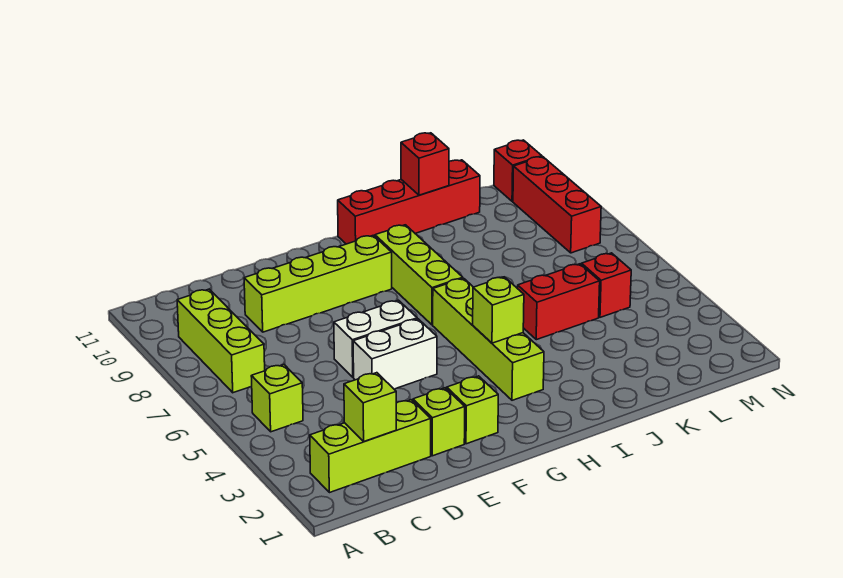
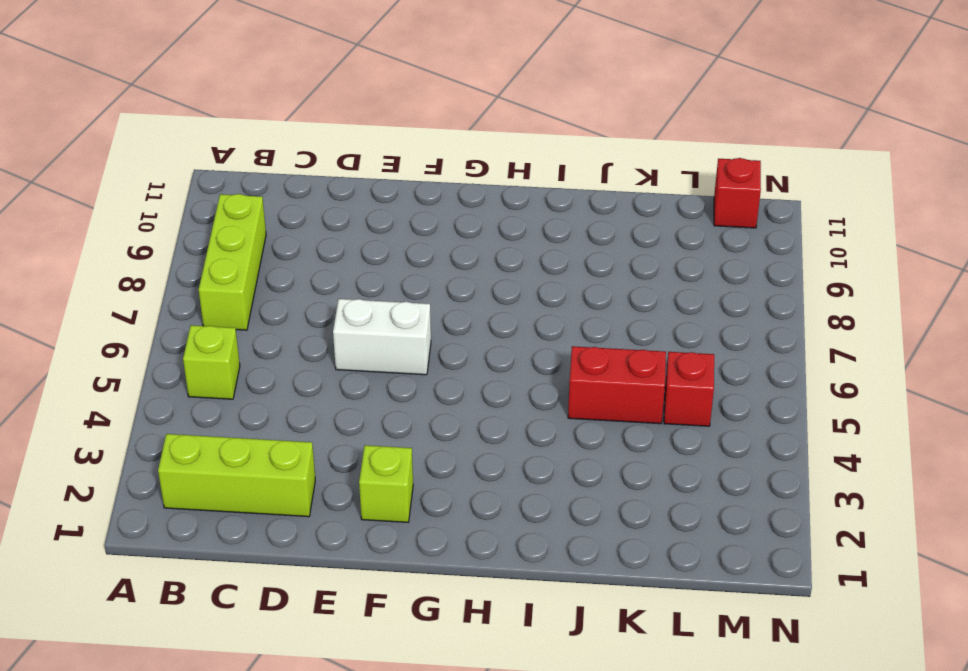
none -> lime 1x4 brick [244,235,392,332]
none -> lime 1x1 brick [413,388,465,456]
none -> white 1x2 brick [353,319,437,389]

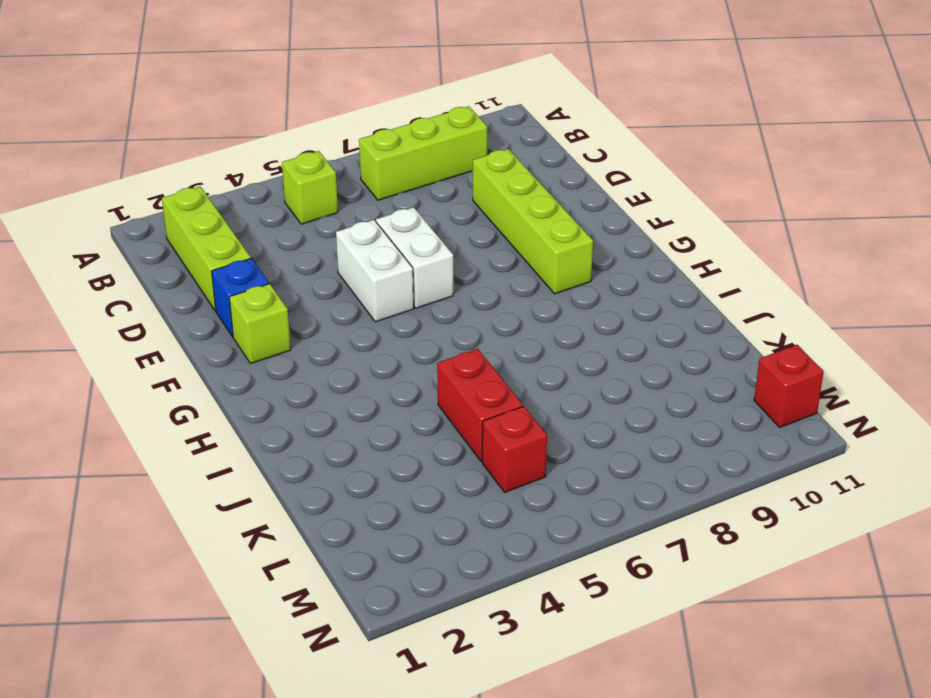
blue 1x1 brick [212,258,269,337] -> lime 1x1 brick [413,388,465,456]
none -> lime 1x4 brick [433,278,544,400]
none -> lime 1x3 brick [375,225,463,325]
none -> red 1x4 brick [338,160,480,244]

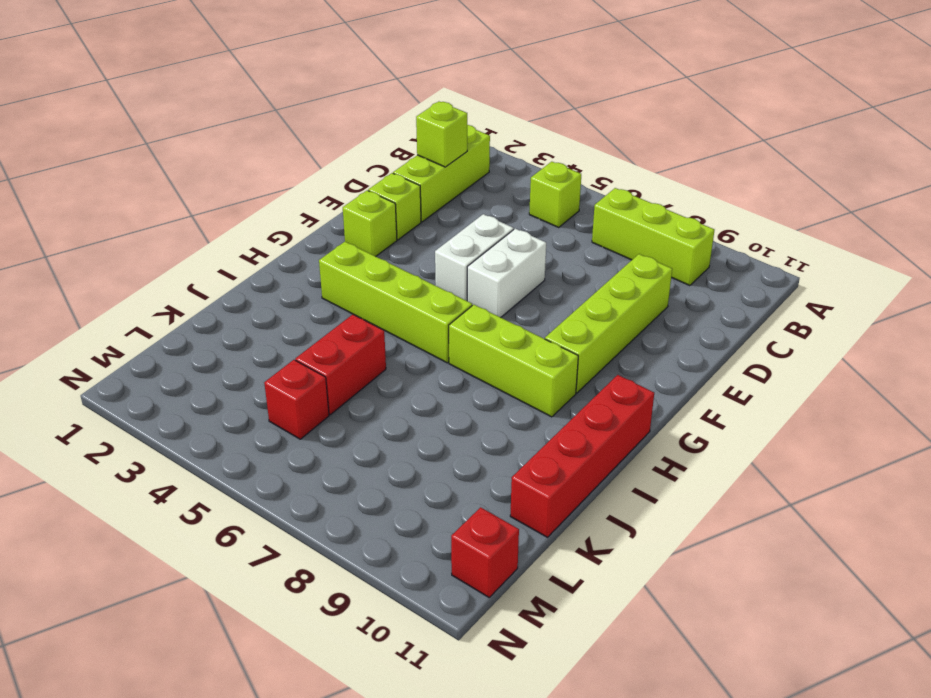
none -> red 1x3 brick [513,157,601,253]
none -> lime 1x1 brick [473,277,524,343]
none -> red 1x1 brick [401,133,449,195]

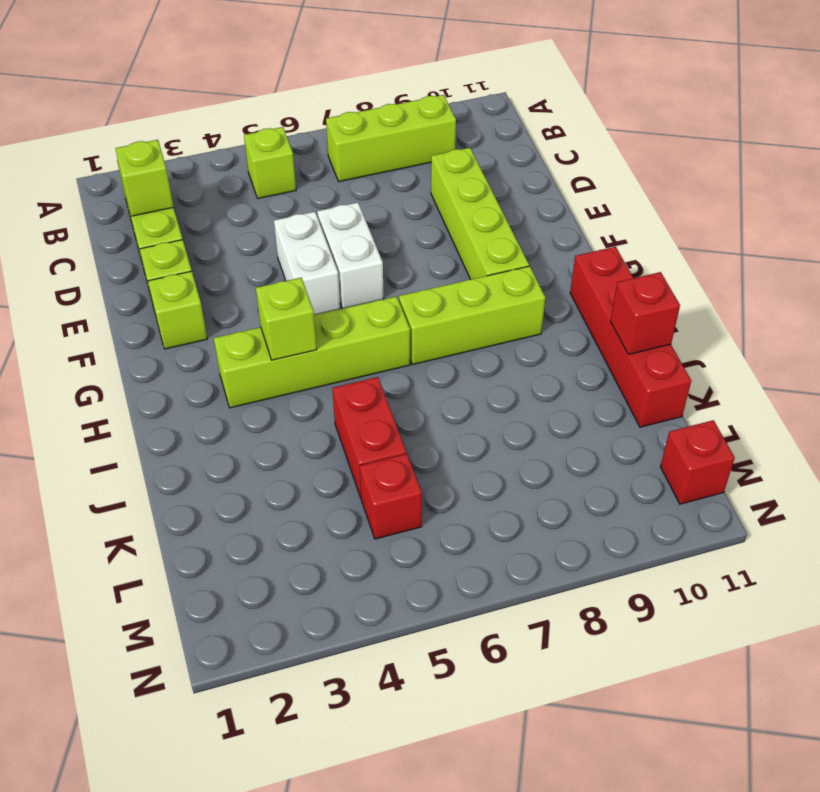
none -> red 1x3 brick [513,157,601,253]

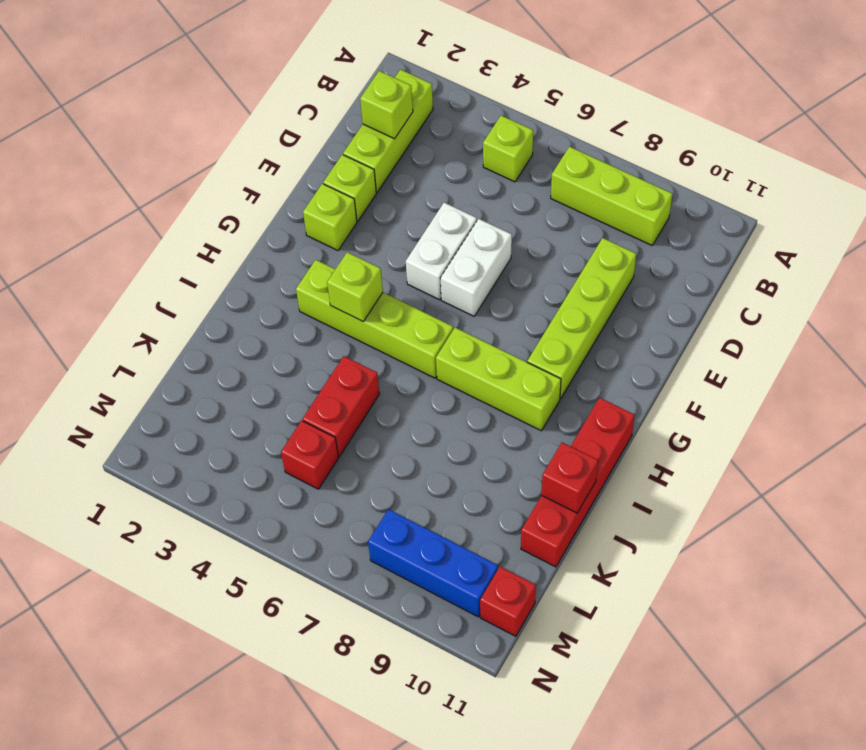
blue 1x3 brick [368,509,498,617] -> red 1x3 brick [513,157,601,253]

